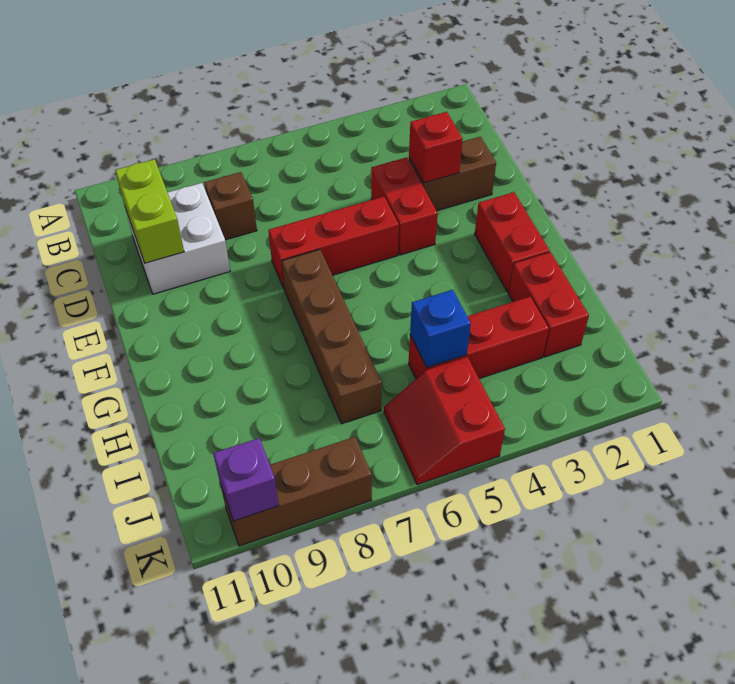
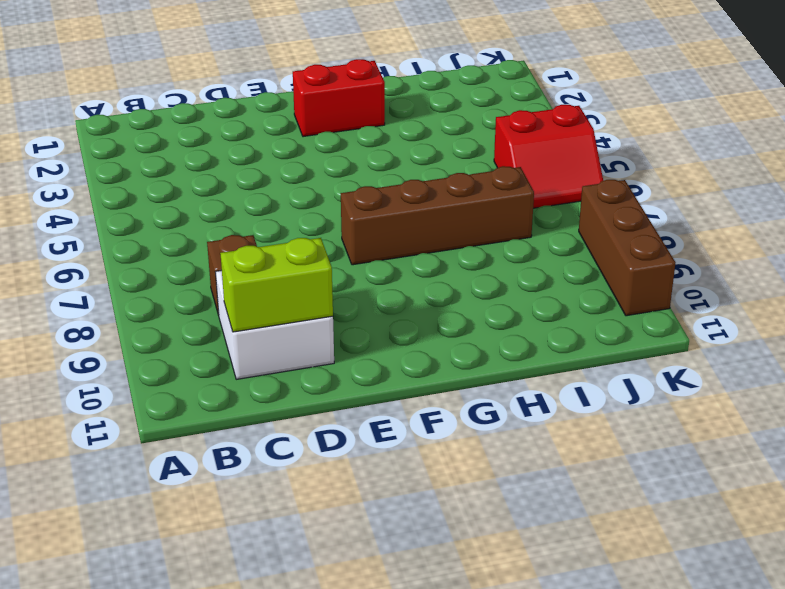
none -> brown 1x2 brick [408,137,496,211]
none -> red 1x2 brick [371,157,438,255]
none -> red 1x3 brick [268,197,399,290]

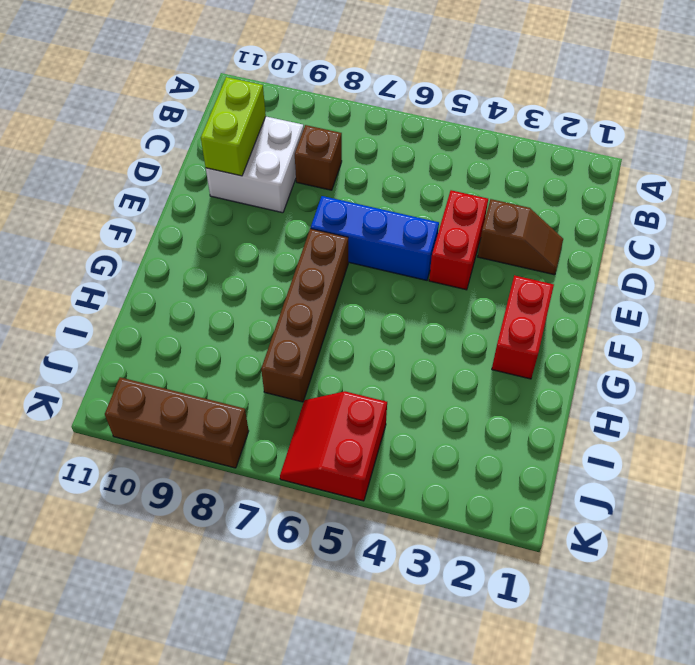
brown 1x2 slope [478,199,563,275] -> brown 1x2 brick [408,137,496,211]
blue 1x3 brick [311,196,439,280] -> red 1x3 brick [268,197,399,290]
none -> red 1x2 brick [509,252,589,357]
none -> red 1x3 brick [409,297,549,379]
none -> red 1x1 brick [409,112,463,183]

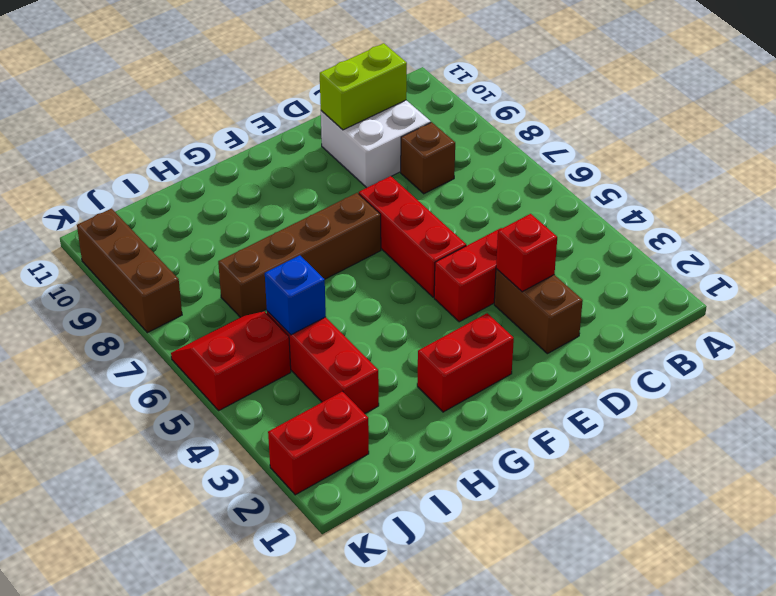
red 1x2 brick [268,391,369,495] -> red 1x2 brick moved to [509,252,589,357]
none -> purple 1x1 brick [213,438,279,521]

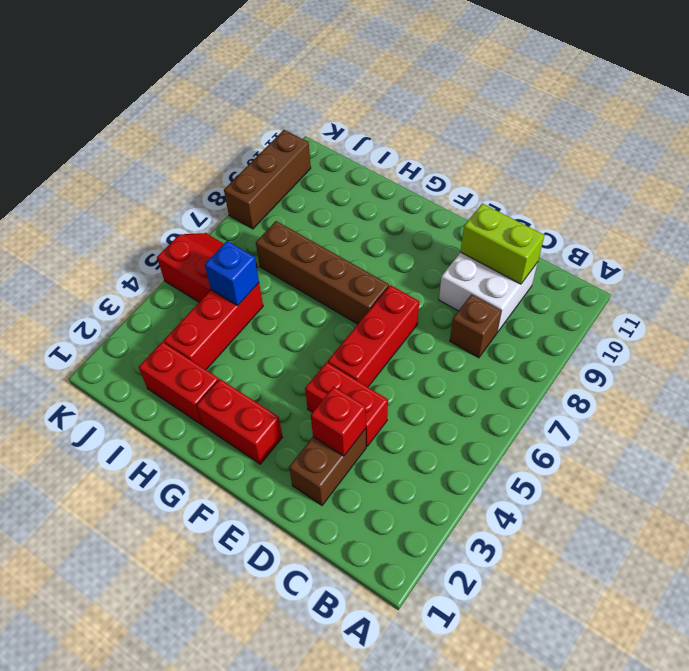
none -> purple 1x1 brick [213,438,279,521]

